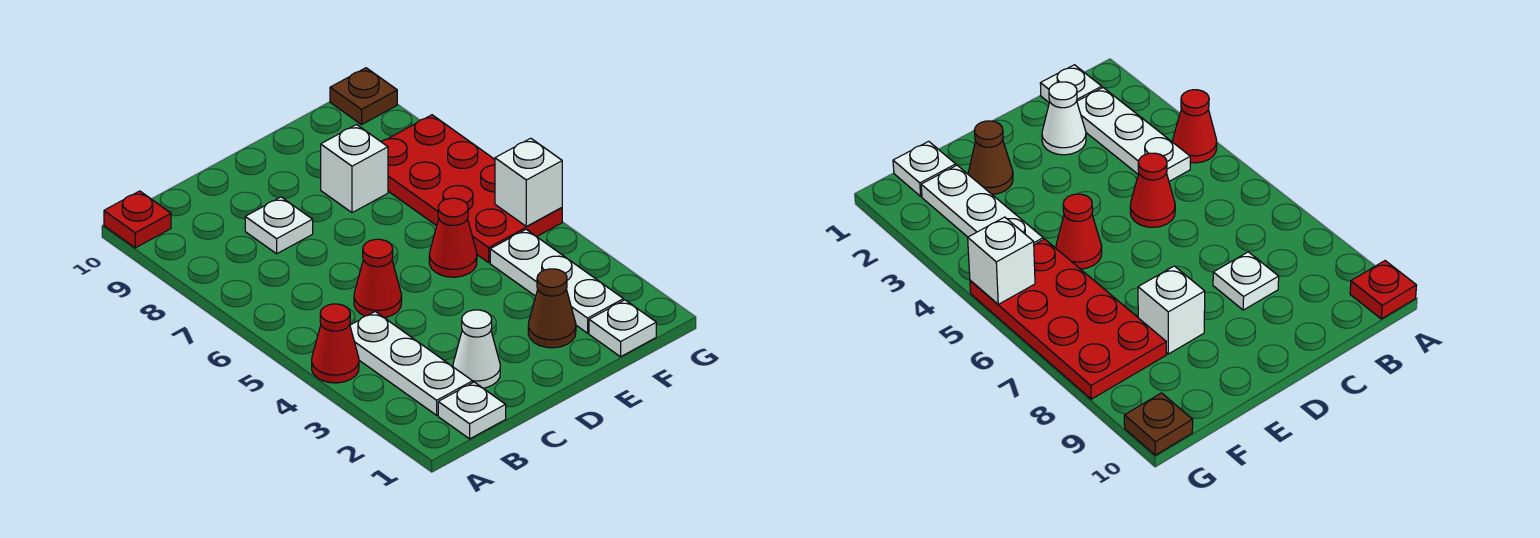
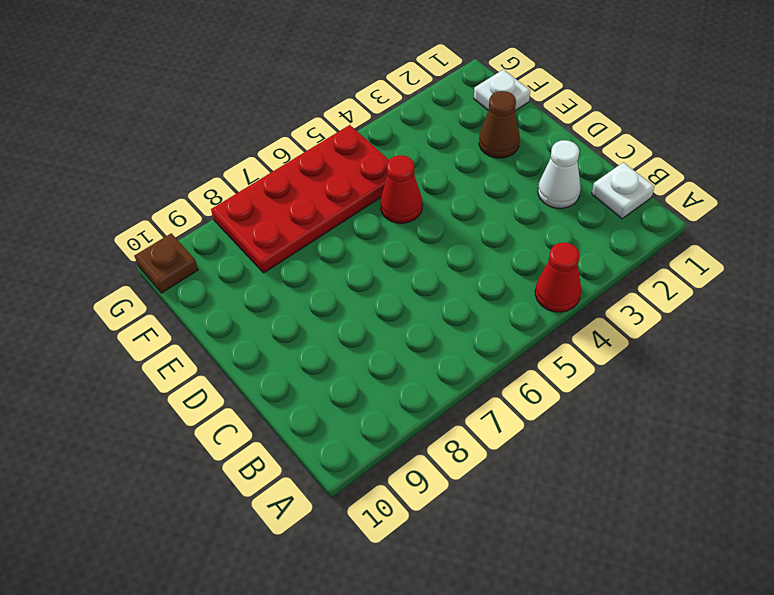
none -> red 1x1 plate [104,191,171,248]
none -> white 1x3 plate [350,312,473,415]
none -> red 1x1 cone [354,239,402,318]

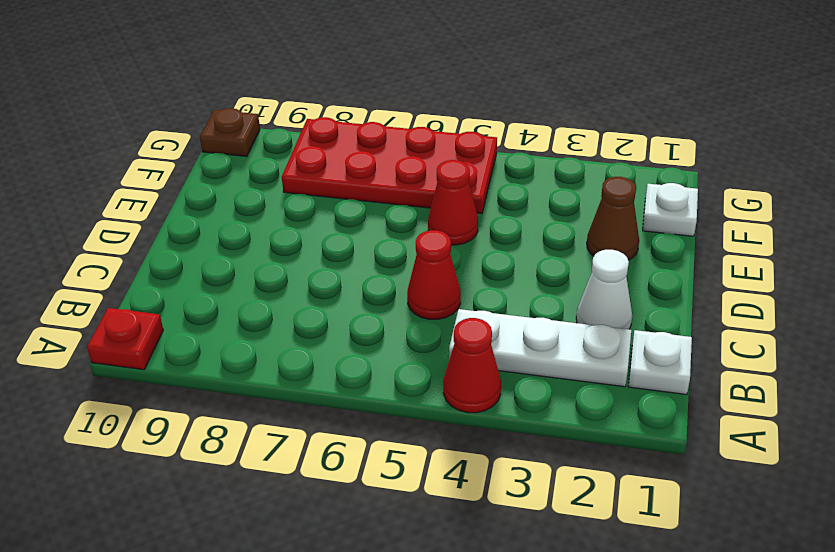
none -> white 1x1 plate [245,197,313,254]
none -> white 1x1 brick [321,125,388,213]
none -> white 1x3 plate [490,229,623,333]

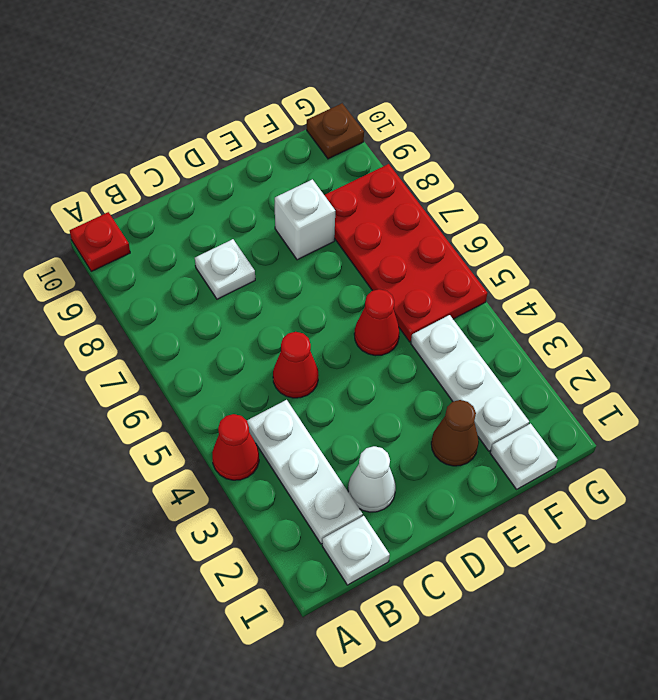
none -> white 1x1 brick [495,138,562,226]

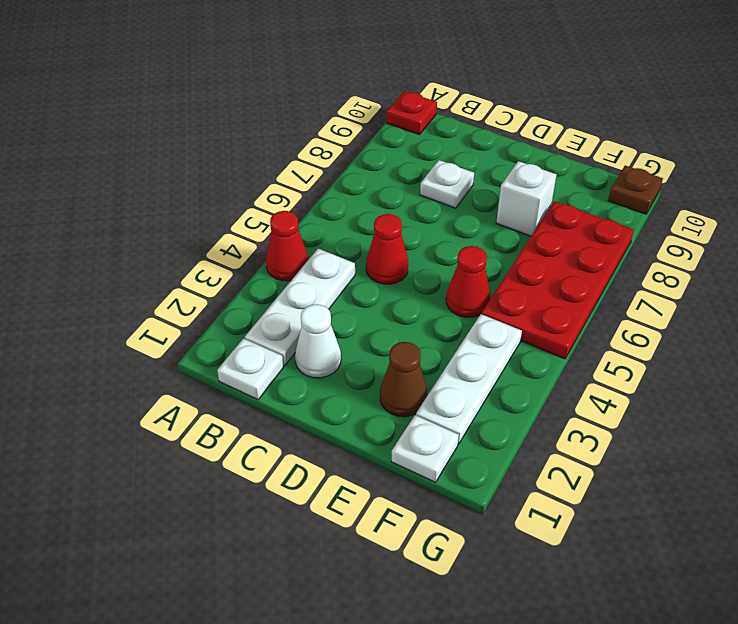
none -> white 1x1 brick [495,138,562,226]

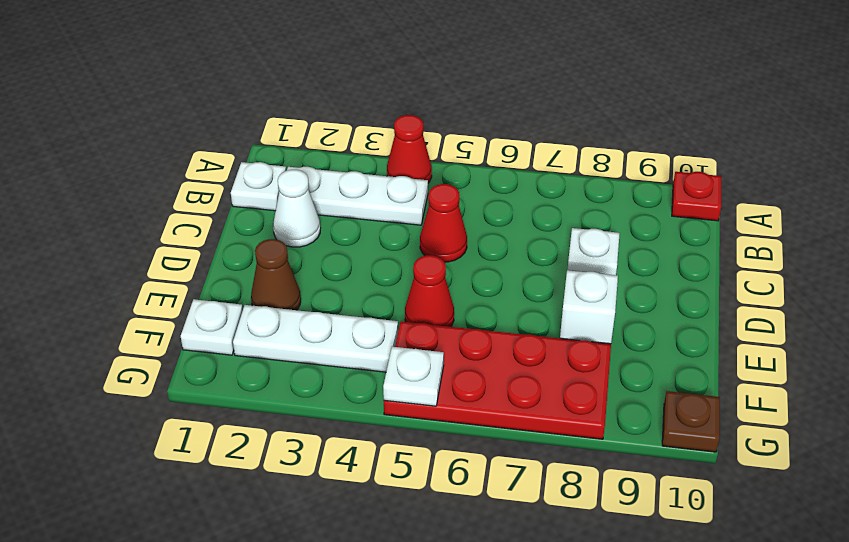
white 1x1 plate [383,347,444,406] -> white 1x1 brick [495,138,562,226]

